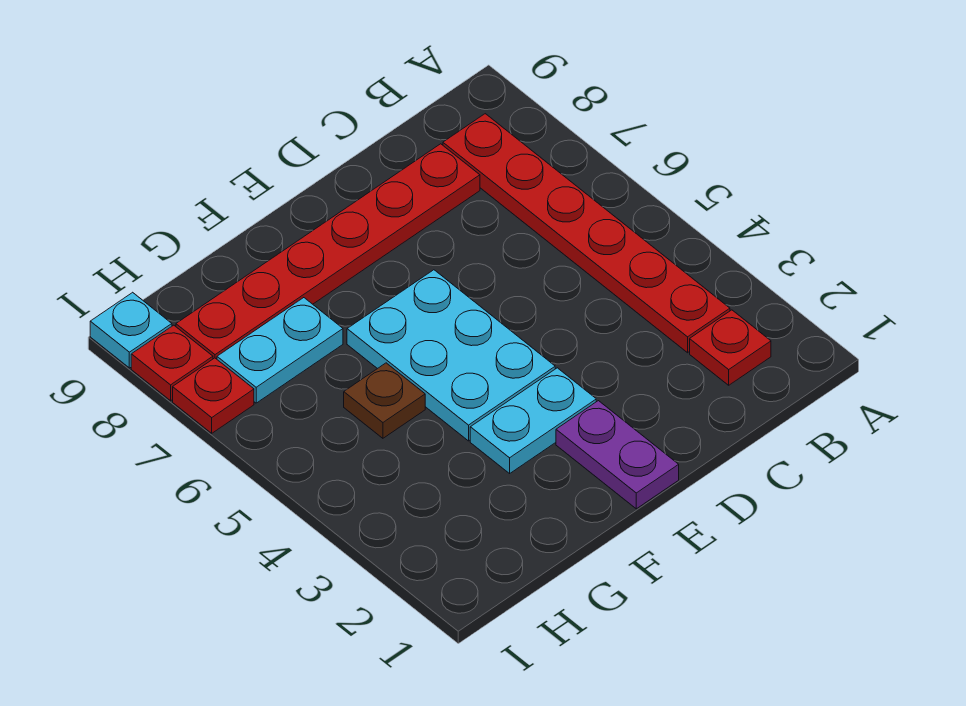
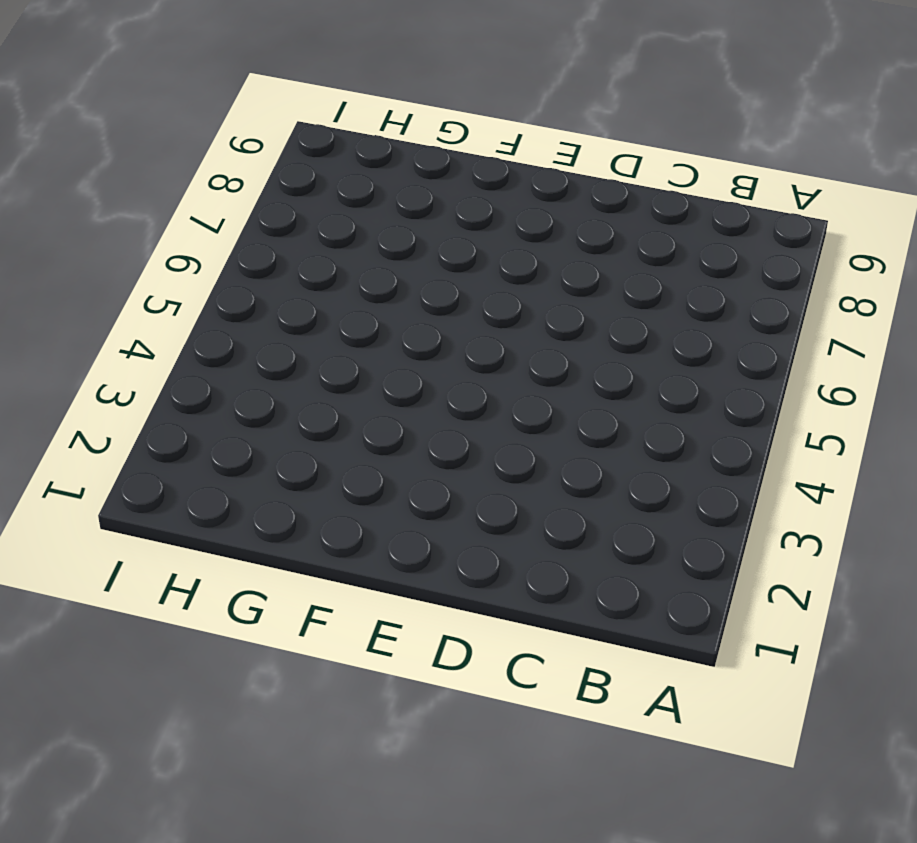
none -> red 1x1 plate [690,310,771,385]
none -> red 1x6 plate [443,114,730,353]

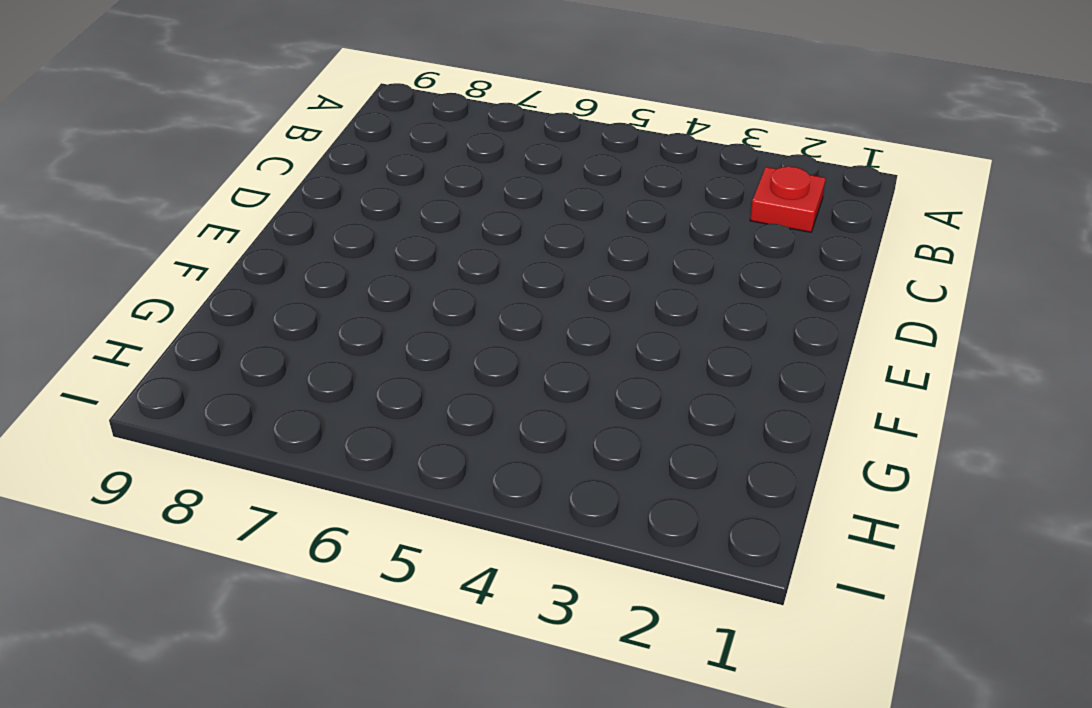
none -> red 1x6 plate [443,114,730,353]
none -> red 1x6 plate [176,144,480,359]

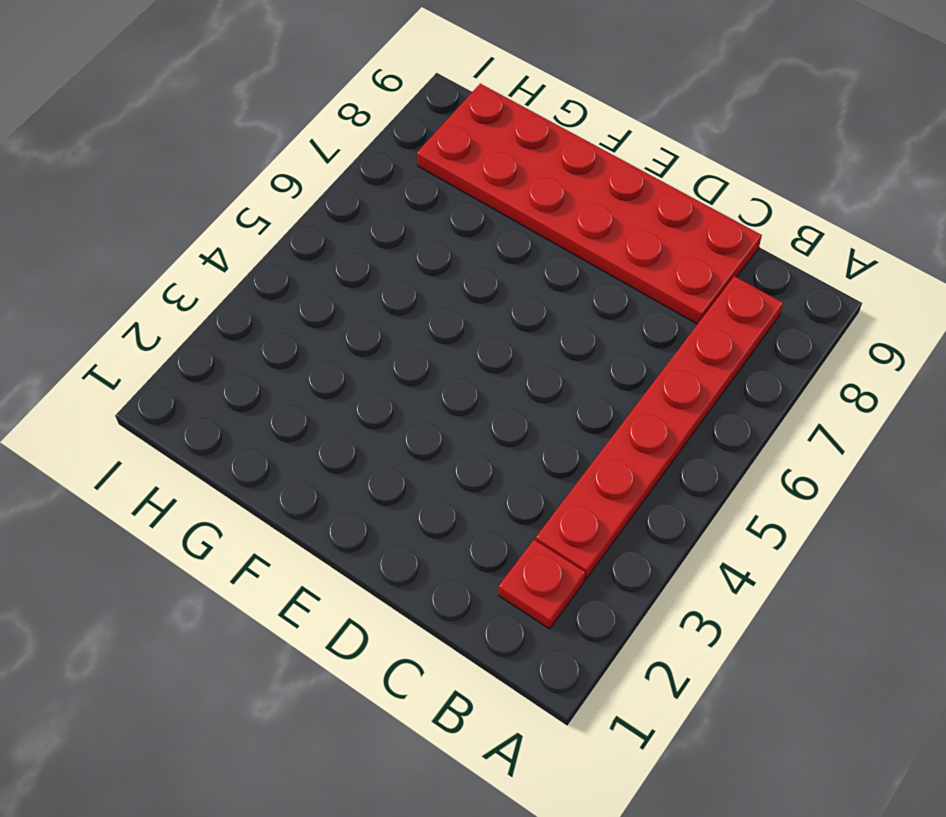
red 2x6 plate [417,84,762,324] -> red 1x6 plate [176,144,480,359]
none -> purple 1x2 plate [556,401,679,509]
none -> cyan 1x2 plate [470,368,596,473]

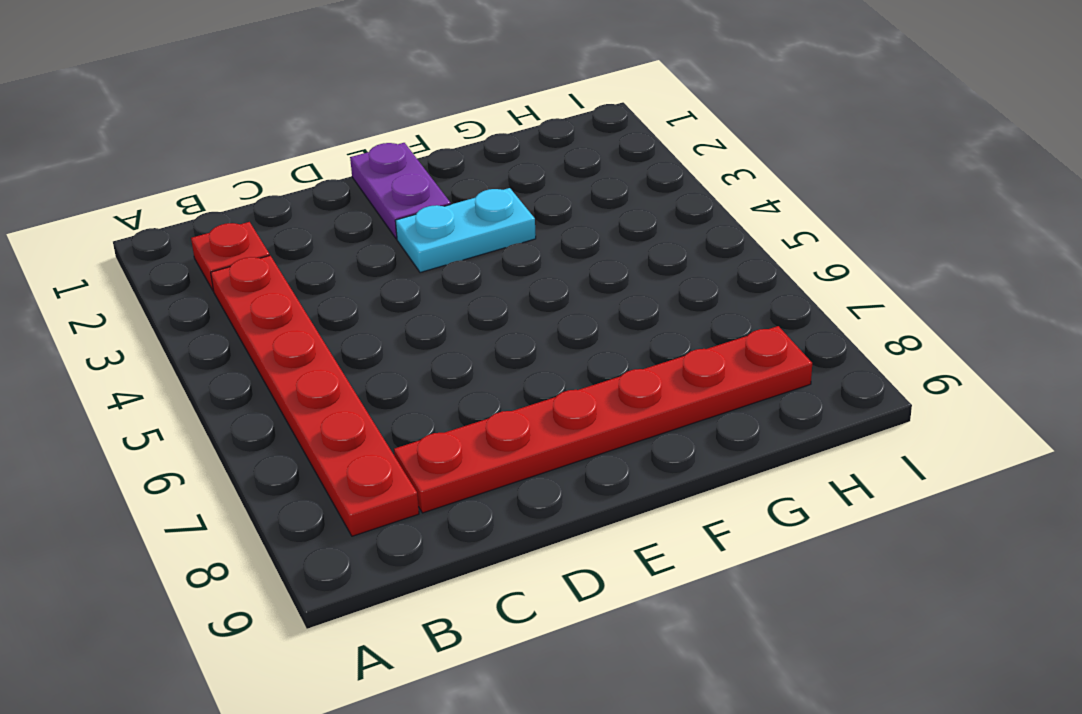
none -> cyan 2x3 plate [347,270,555,441]
none -> brown 1x1 plate [344,363,425,438]

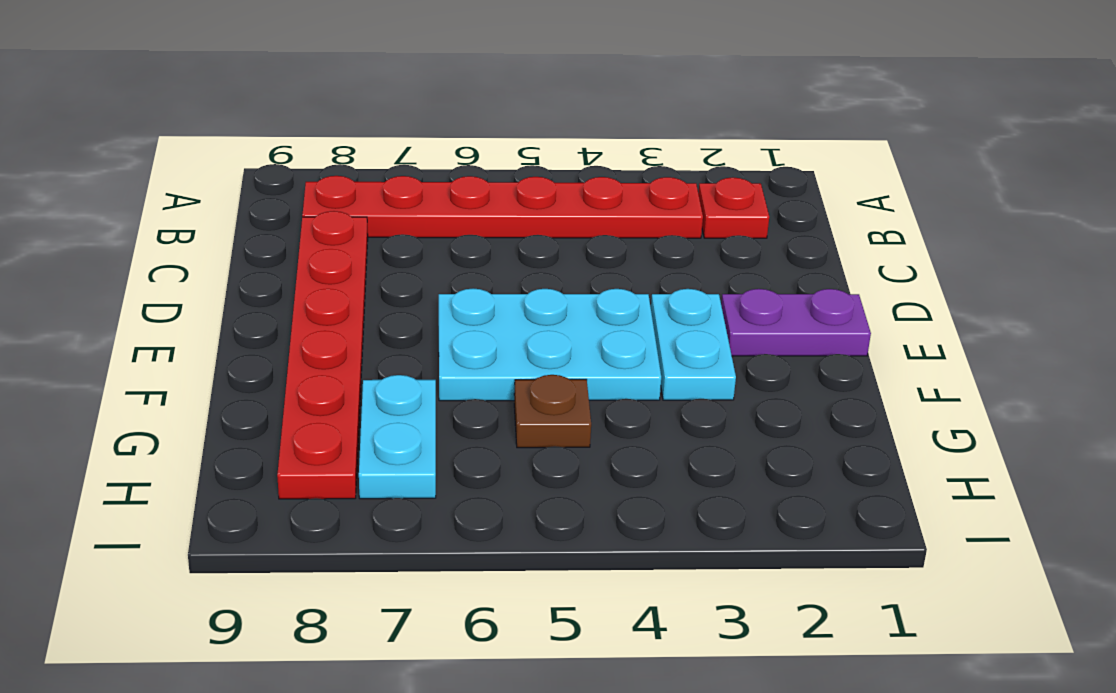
none -> red 1x1 plate [173,358,254,433]
none -> red 1x1 plate [131,325,213,401]

